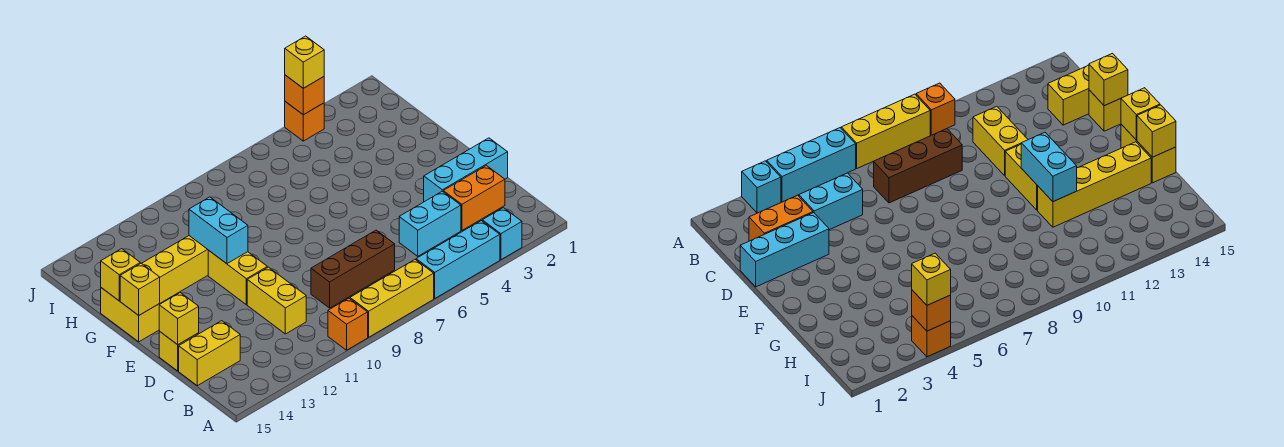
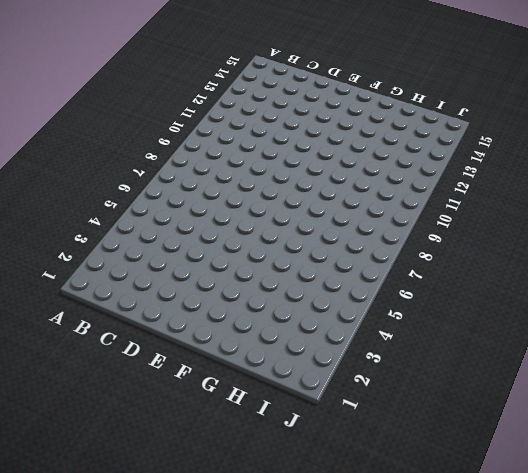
none -> cyan 1x1 brick [482,208,522,260]
none -> cyan 1x3 brick [416,221,500,298]
none -> yellow 1x3 brick [350,260,434,337]

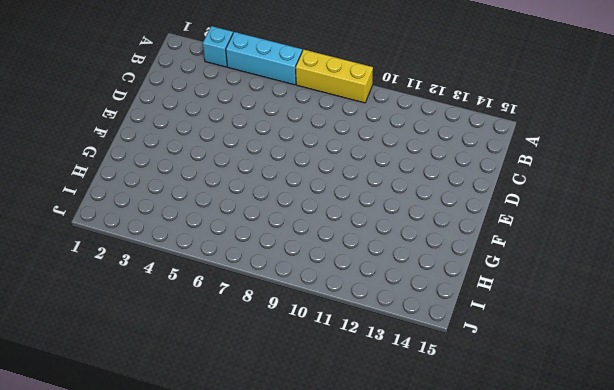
none -> orange 1x1 brick [328,298,368,350]
none -> orange 1x2 brick [443,165,505,230]
none -> cyan 1x2 brick [399,191,461,256]

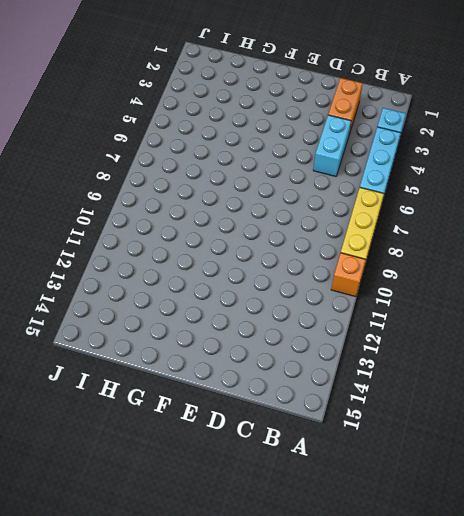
none -> brown 1x3 brick [311,230,395,308]
none -> yellow 1x2 brick [247,267,306,334]
none -> yellow 1x2 brick [179,321,240,386]

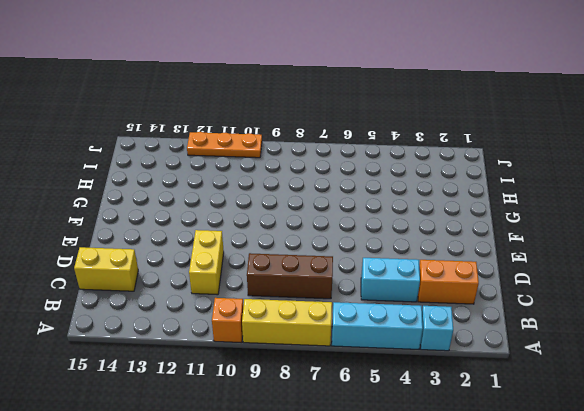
orange 1x3 plate [187,132,262,158] -> none
none -> cyan 1x3 brick [424,138,508,202]
none -> yellow 1x1 brick [159,331,199,371]
none -> yellow 1x2 brick [208,250,267,305]

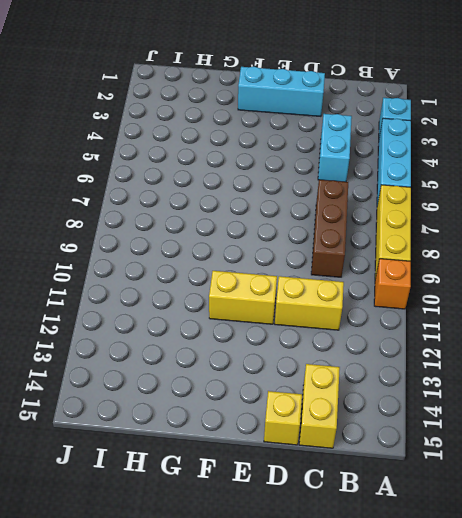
cyan 1x3 brick [238,67,325,116] -> cyan 1x3 brick turned to [424,138,508,202]
none -> orange 1x2 brick [443,165,505,230]
none -> yellow 1x2 brick [101,288,160,342]
none -> yellow 1x4 brick [142,236,208,303]

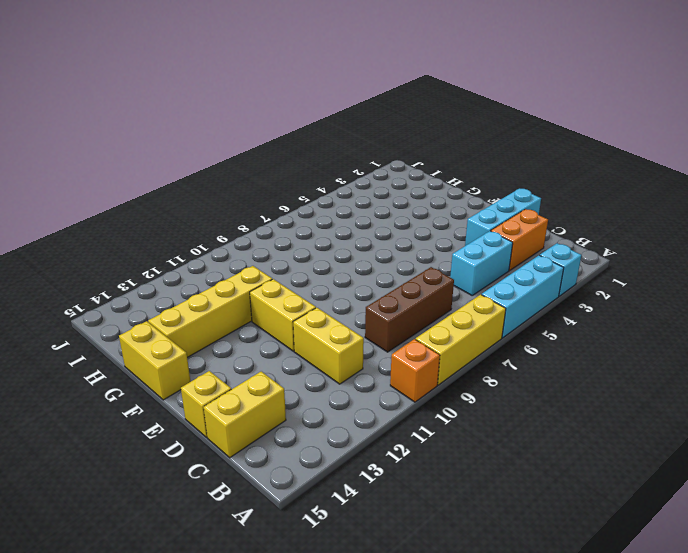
none -> orange 1x1 brick [285,102,324,141]
none -> yellow 1x1 brick [159,293,199,345]
none -> cyan 1x2 brick [189,197,248,264]

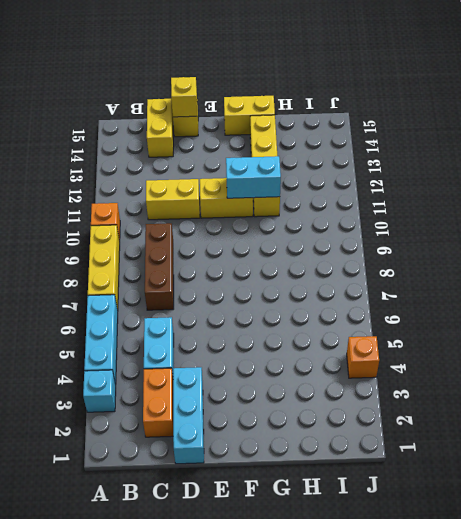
none -> yellow 1x1 brick [120,263,160,315]
none -> yellow 1x1 brick [101,249,140,301]
none -> orange 1x1 brick [285,75,324,115]

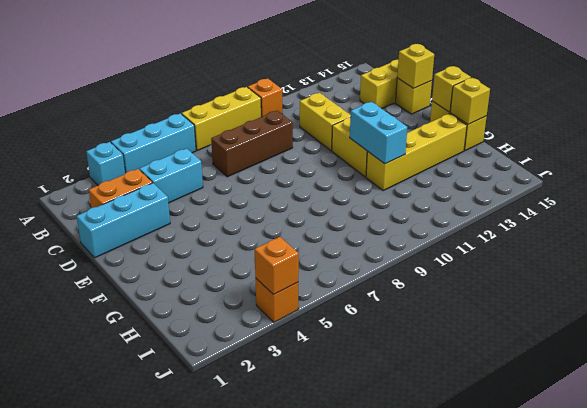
none -> yellow 1x1 brick [285,36,324,88]

